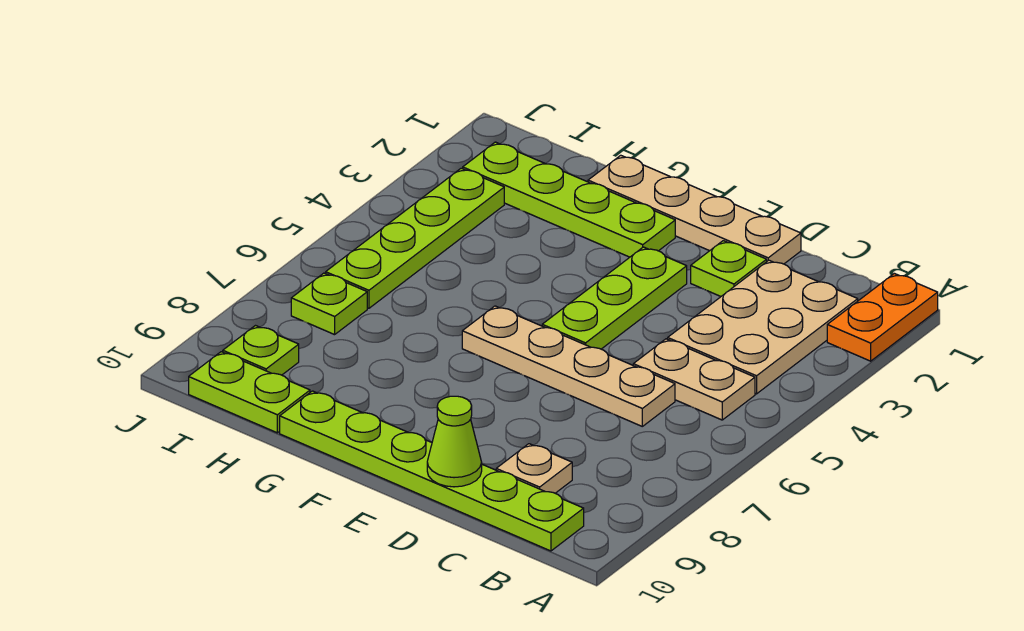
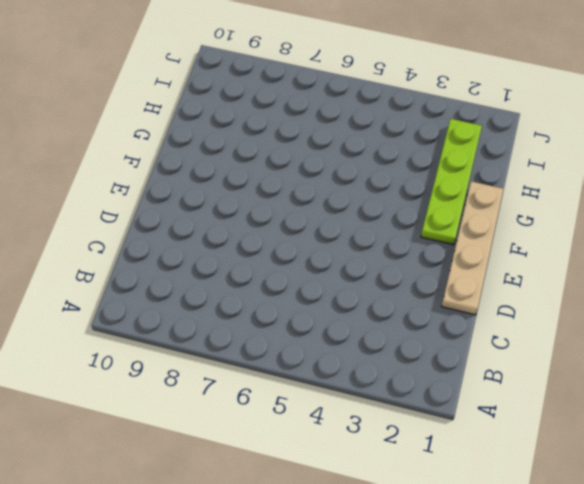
none -> orange 1x2 plate [827,273,938,361]
none -> tan 2x3 plate [668,260,858,394]
none -> tan 1x2 plate [633,339,755,420]

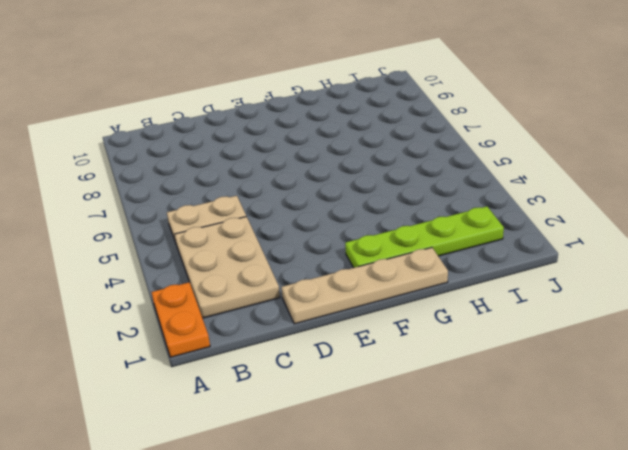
none -> lime 1x6 plate [280,391,584,551]
none -> tan 1x4 plate [462,306,675,426]
none -> tan 1x1 plate [496,444,572,493]

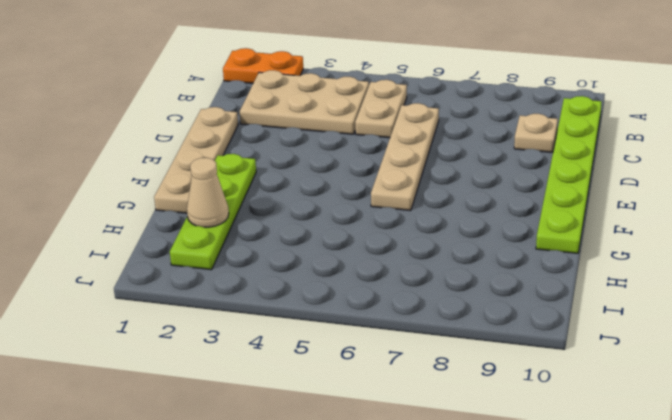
tan 1x1 cone [187,158,229,227] -> none
none -> lime 1x1 plate [691,241,767,296]
none -> lime 1x3 plate [542,247,687,349]
none -> lime 1x2 plate [189,352,310,433]

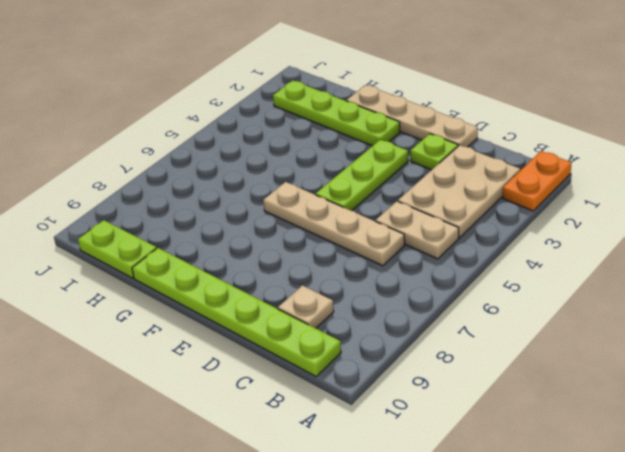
none -> lime 1x4 plate [326,168,504,308]
none -> lime 1x1 plate [291,273,367,335]
none -> lime 1x1 plate [223,326,299,375]

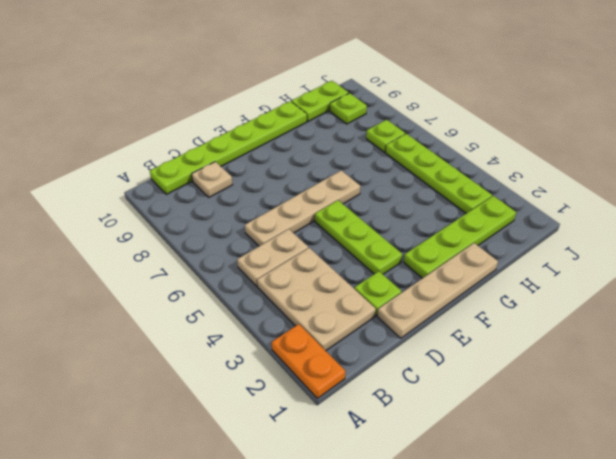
none -> lime 1x1 cone [427,396,482,487]

